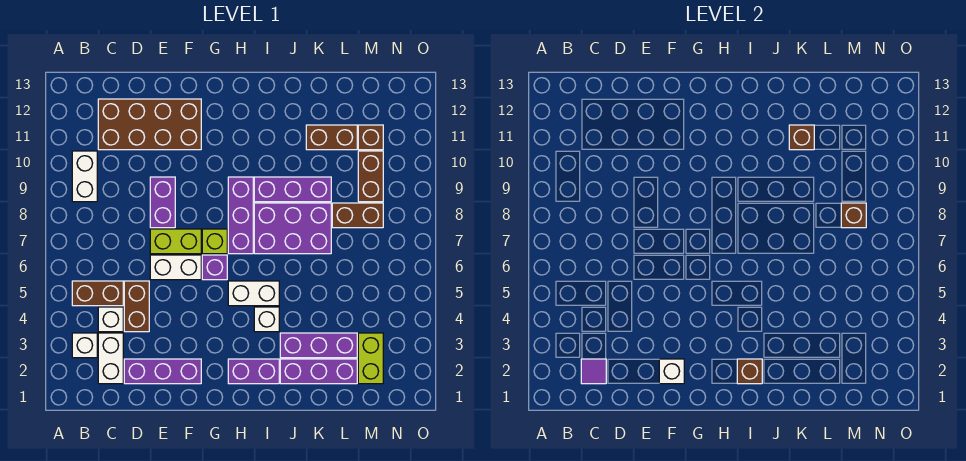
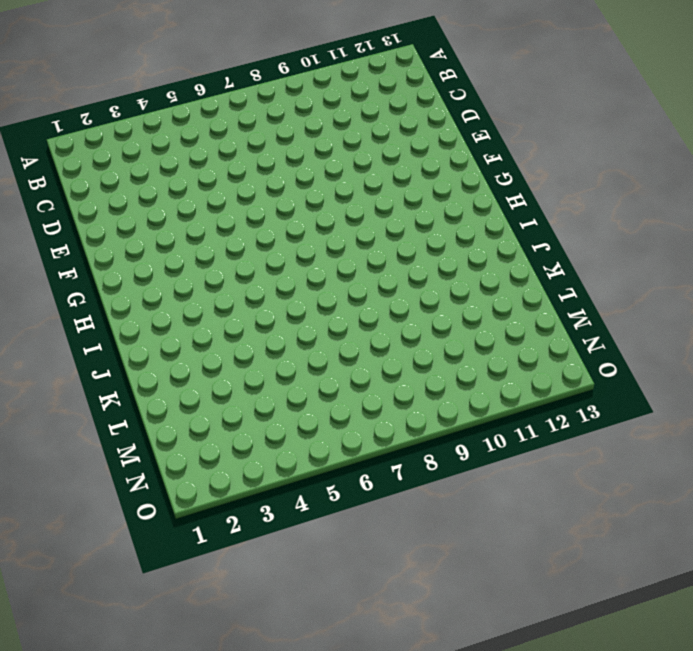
none -> white 1x1 brick [72,333,97,358]
none -> brown 1x2 brick [72,281,123,306]
none -> white 1x2 brick [72,151,97,202]
none -> white 1x2 brick [98,333,123,384]

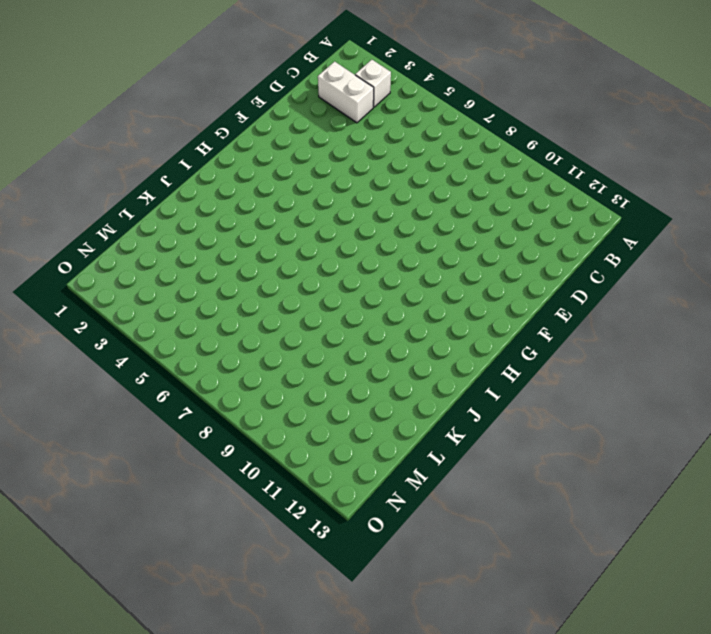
none -> brown 1x2 brick [72,281,123,306]
none -> white 1x2 brick [72,151,97,202]
none -> white 1x1 brick [98,307,123,332]
none -> brown 2x4 brick [98,99,201,150]

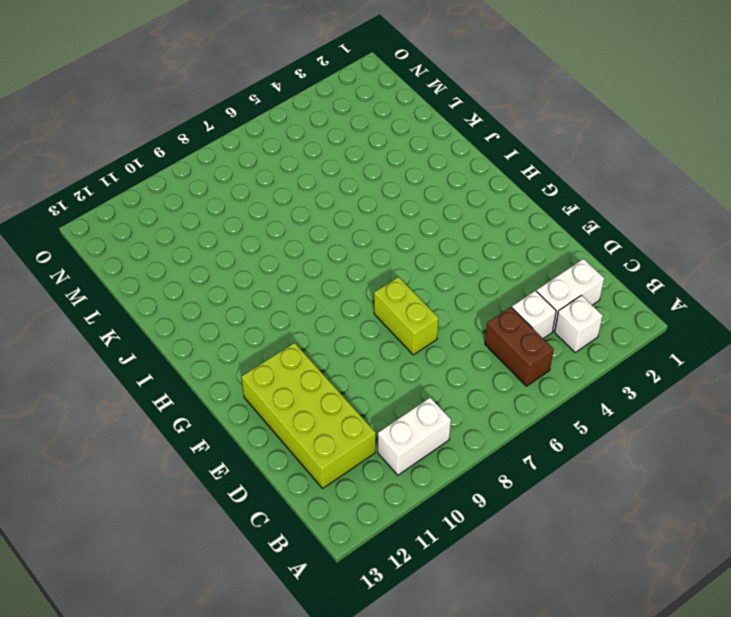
lime 2x4 brick [242,343,376,488] -> brown 2x4 brick [98,99,201,150]
none -> purple 1x3 brick [124,359,201,384]
none -> brown 1x2 brick [124,281,149,332]
none -> white 1x2 brick [150,255,201,280]
none -> purple 1x2 brick [150,177,175,228]

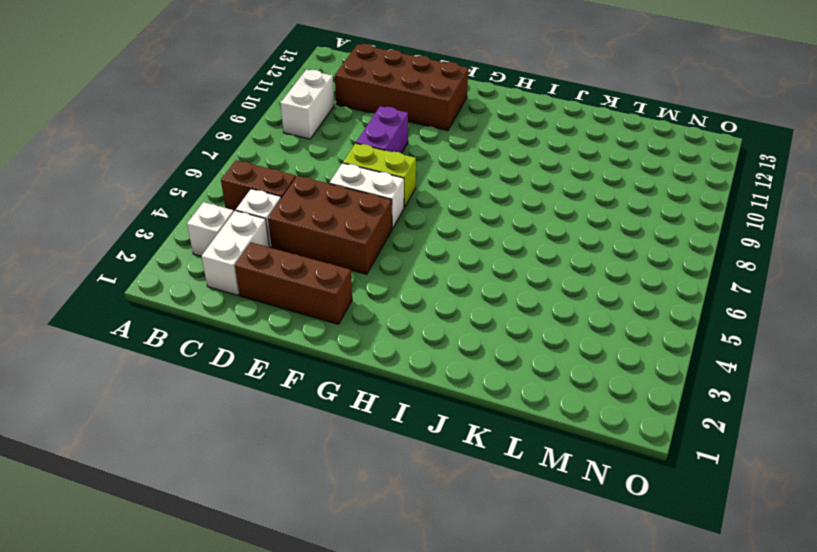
brown 1x3 brick [235,243,352,324] -> purple 1x3 brick [124,359,201,384]
brown 2x3 brick [268,176,392,274] -> brown 1x2 brick [124,281,149,332]
none -> purple 1x1 brick [202,255,227,280]
none -> lime 1x1 brick [202,229,227,254]
none -> purple 1x2 brick [228,359,279,384]
none -> white 1x2 brick [228,281,279,306]

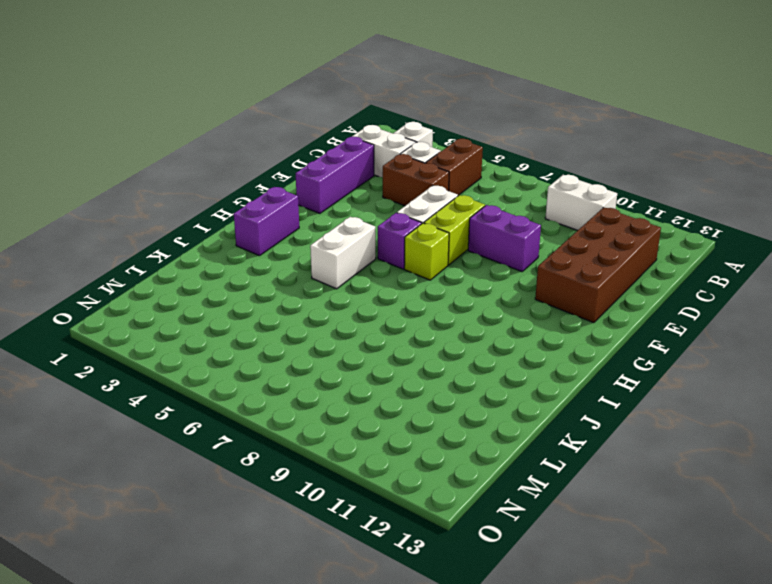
none -> purple 1x3 brick [228,177,253,254]
none -> white 1x1 brick [254,307,279,332]
none -> purple 2x3 brick [254,203,331,254]
none -> purple 1x3 brick [254,177,331,202]

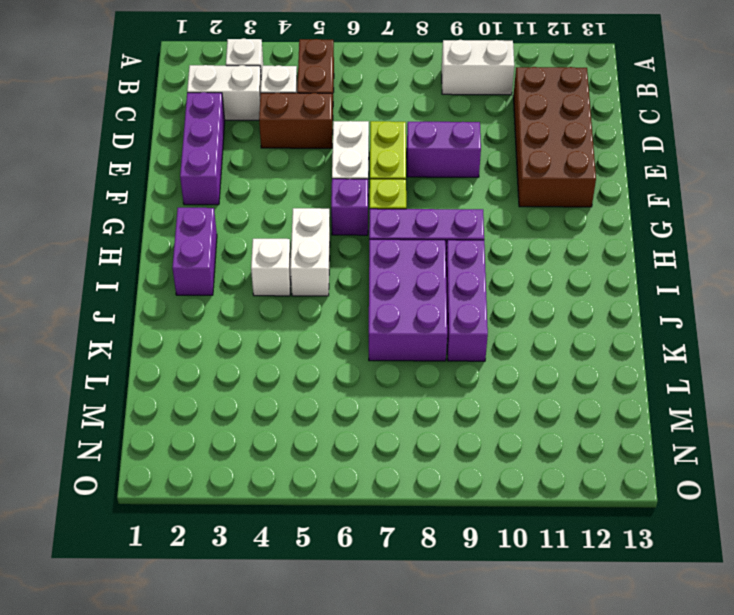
none -> purple 1x3 brick [280,359,357,384]
none -> purple 1x3 brick [280,333,357,358]
none -> brown 1x2 brick [306,125,357,150]
none -> brown 1x2 brick [332,203,383,228]

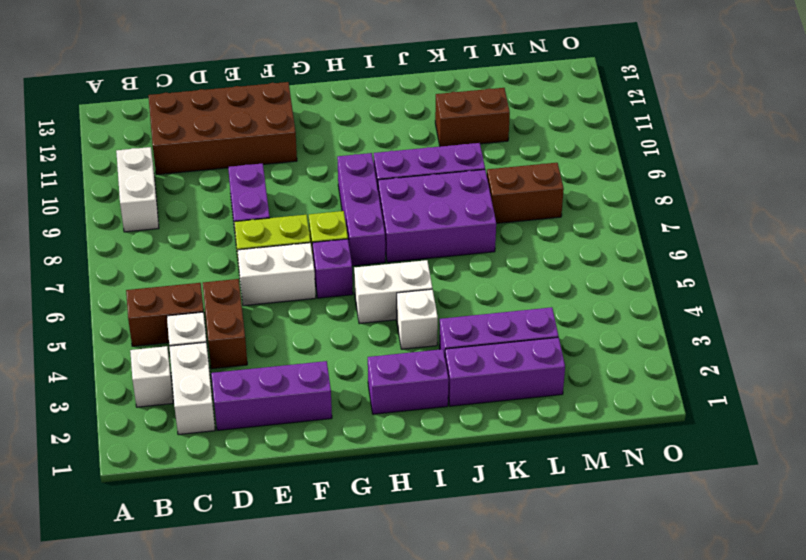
none -> lime 1x2 brick [358,333,383,384]
none -> brown 1x2 brick [358,151,383,202]
none -> brown 1x1 brick [358,125,383,150]
none -> purple 1x1 tile [581,359,606,384]

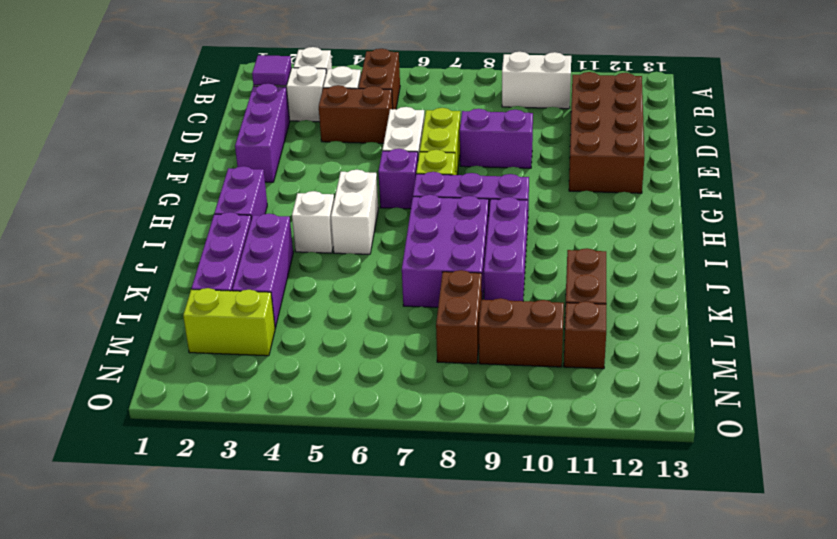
none -> white 1x1 brick [659,359,684,384]
none -> brown 1x1 brick [737,359,762,384]
none -> brown 1x1 brick [789,125,814,150]
none -> brown 1x1 brick [841,203,866,228]

